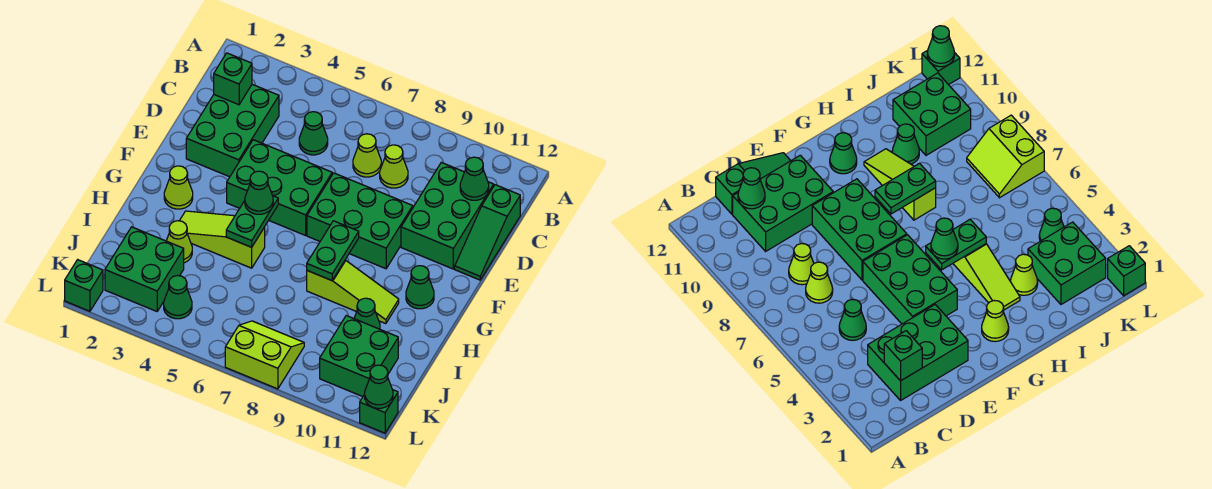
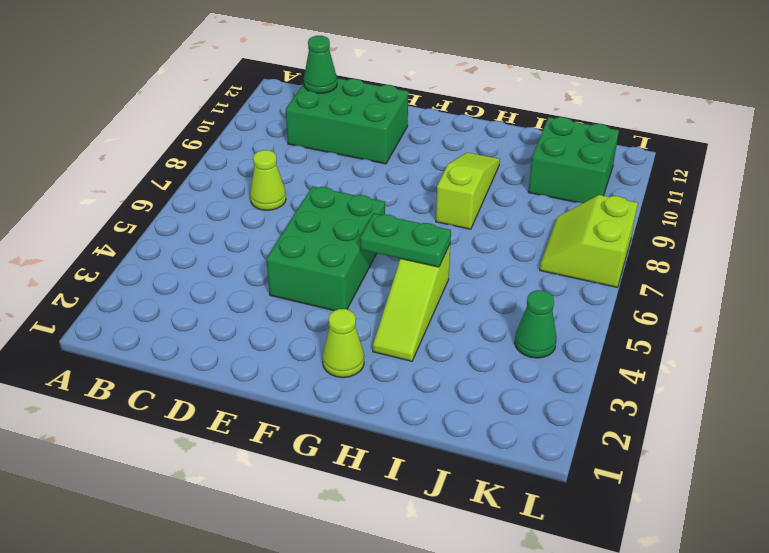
none -> green 2x3 brick [186,84,279,177]
none -> green 1x1 cone [299,112,328,155]
none -> lime 1x1 cone [380,145,408,188]

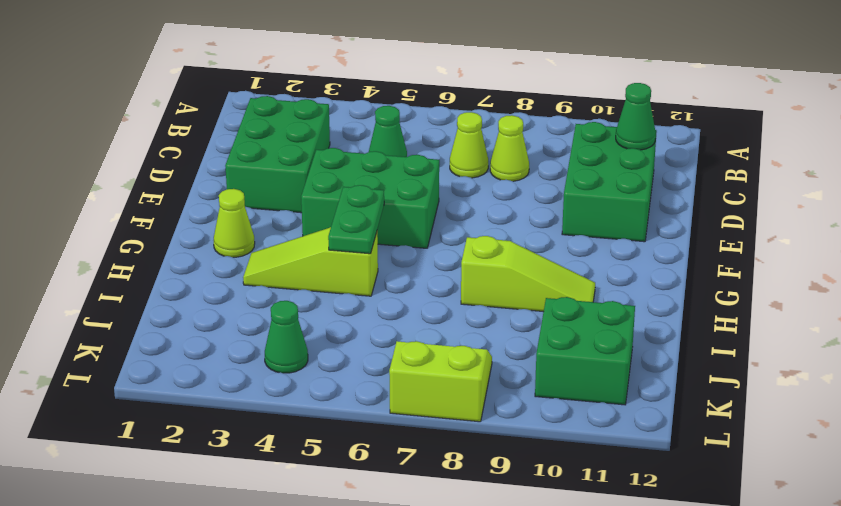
none -> green 1x3 slope [455,185,520,280]
none -> green 2x3 brick [307,173,413,269]
none -> green 1x1 cone [406,266,434,309]

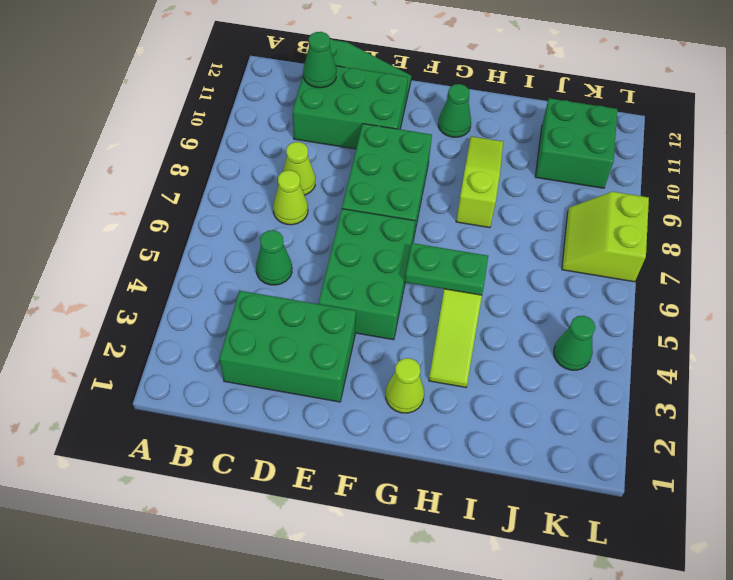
none -> lime 1x1 cone [166,221,192,263]
none -> green 1x1 cone [354,298,380,329]
none -> green 2x2 brick [105,227,184,311]

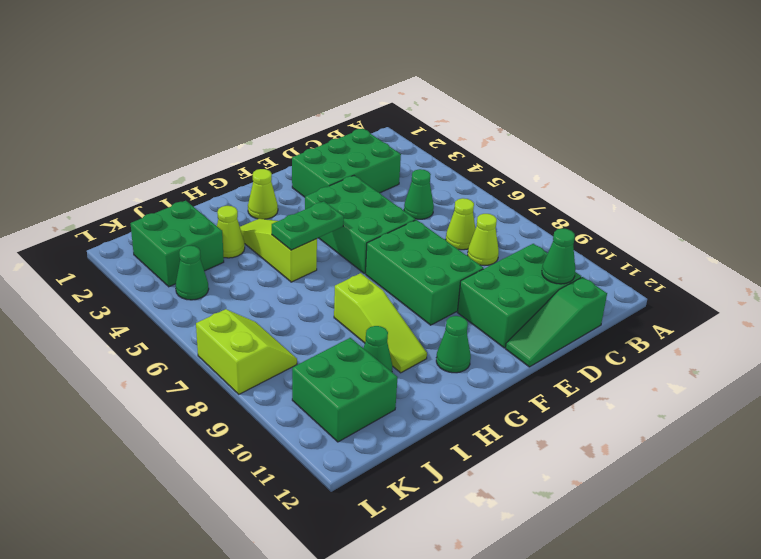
none -> green 1x1 brick [65,260,103,311]
none -> green 1x1 brick [360,390,398,433]
none -> green 1x1 brick [214,53,252,105]

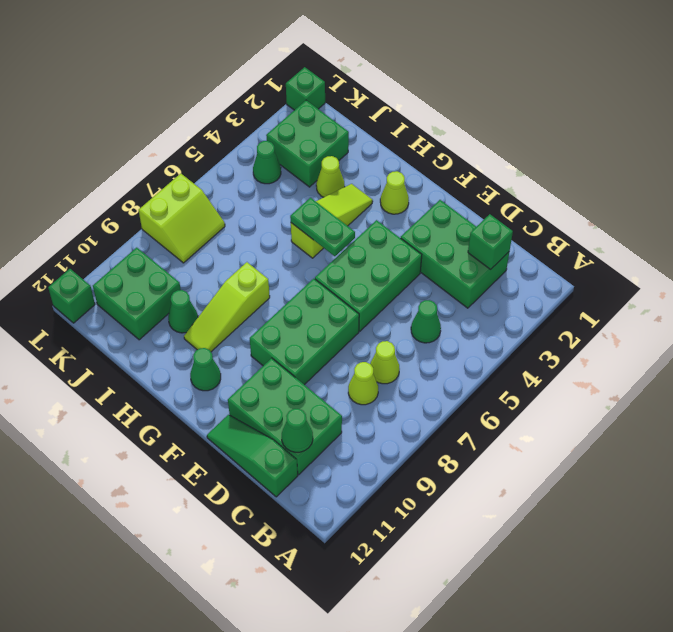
none -> green 1x2 plate [307,221,359,281]
none -> green 1x1 cone [365,365,393,408]
none -> green 1x1 cone [245,171,273,214]

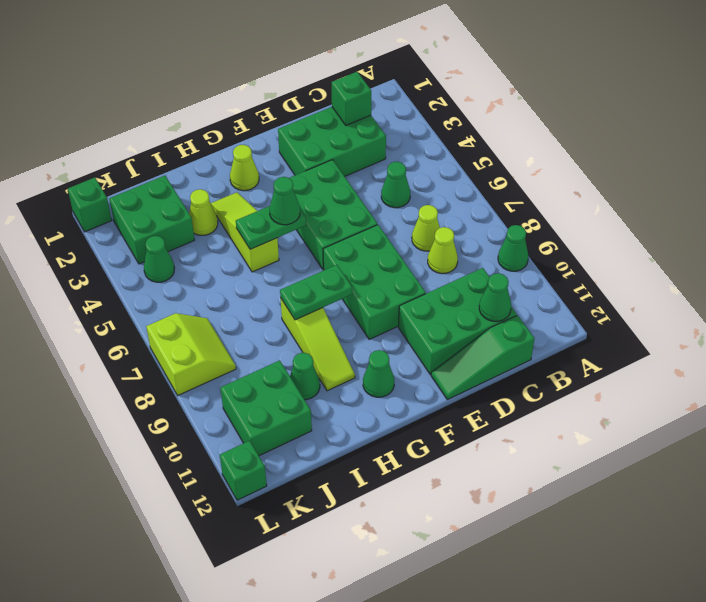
green 1x1 cone [498,225,528,271] -> green 1x1 cone moved to [365,365,393,408]

